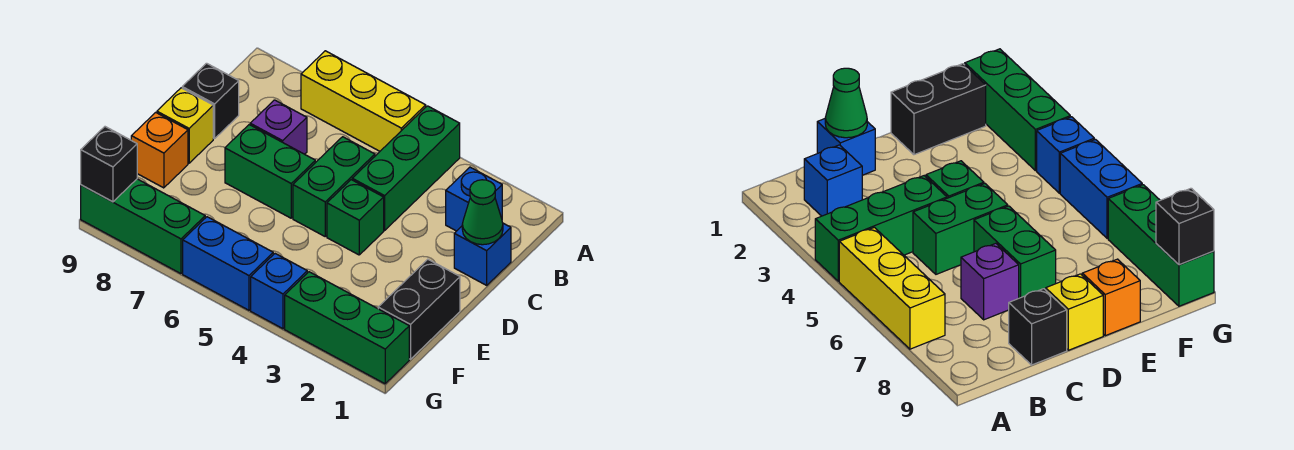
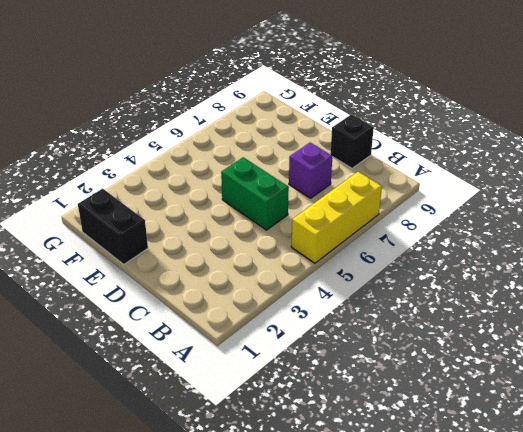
none -> green 1x3 brick [352,106,460,230]
none -> blue 1x1 brick [446,167,502,231]
none -> blue 1x1 brick [454,223,511,285]

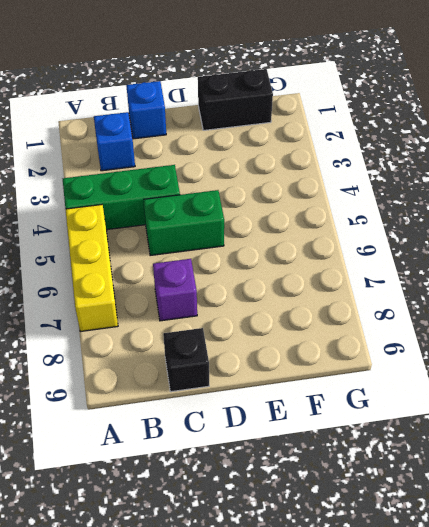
none -> green 1x1 brick [327,180,384,255]
none -> green 1x2 brick [225,125,315,218]
none -> yellow 1x1 brick [157,88,213,163]

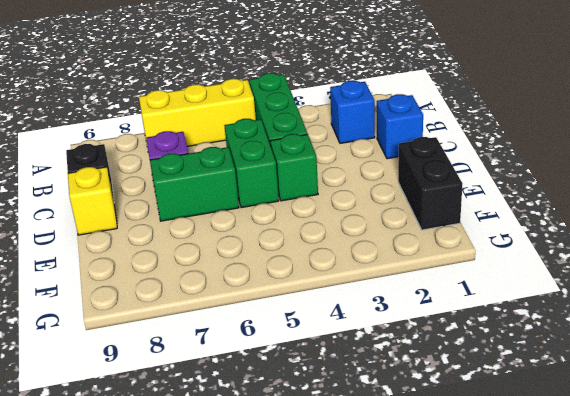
none -> orange 1x1 brick [131,112,188,188]
none -> green 1x3 brick [285,272,409,384]
none -> blue 1x1 brick [251,254,307,329]

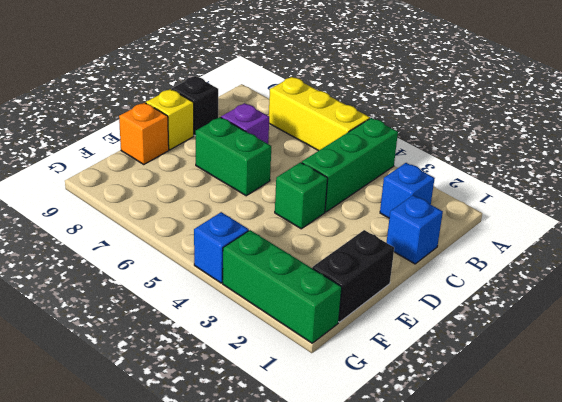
none -> green 1x2 brick [293,137,375,236]
none -> blue 1x2 brick [183,217,273,310]
none -> green 1x3 brick [81,179,205,274]

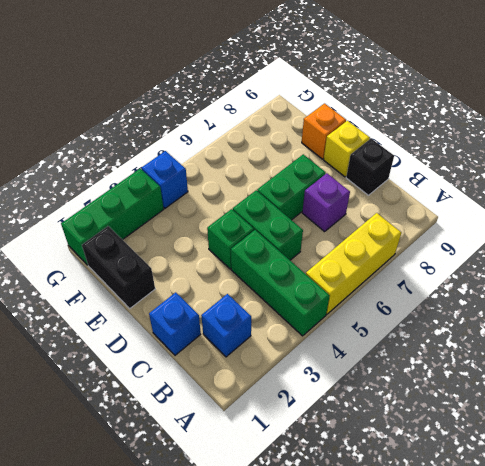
none -> blue 1x2 brick [183,217,273,310]
none -> green 1x3 brick [81,179,205,274]
none -> green 1x1 cone [462,180,503,245]

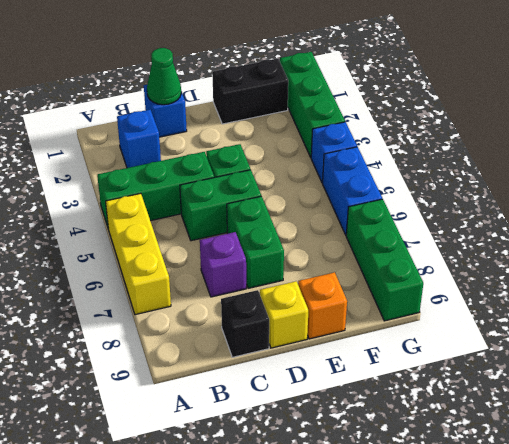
none -> black 1x1 brick [81,127,137,202]

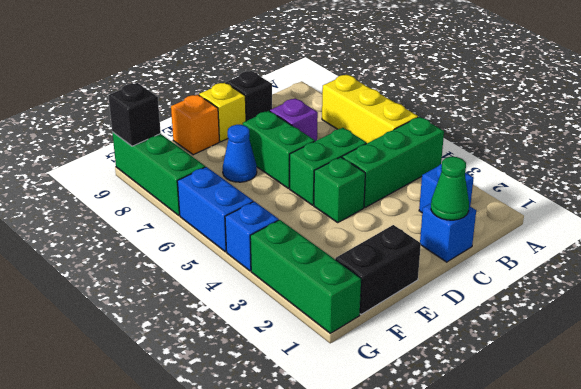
blue 1x1 cone [223,125,257,182] -> none

